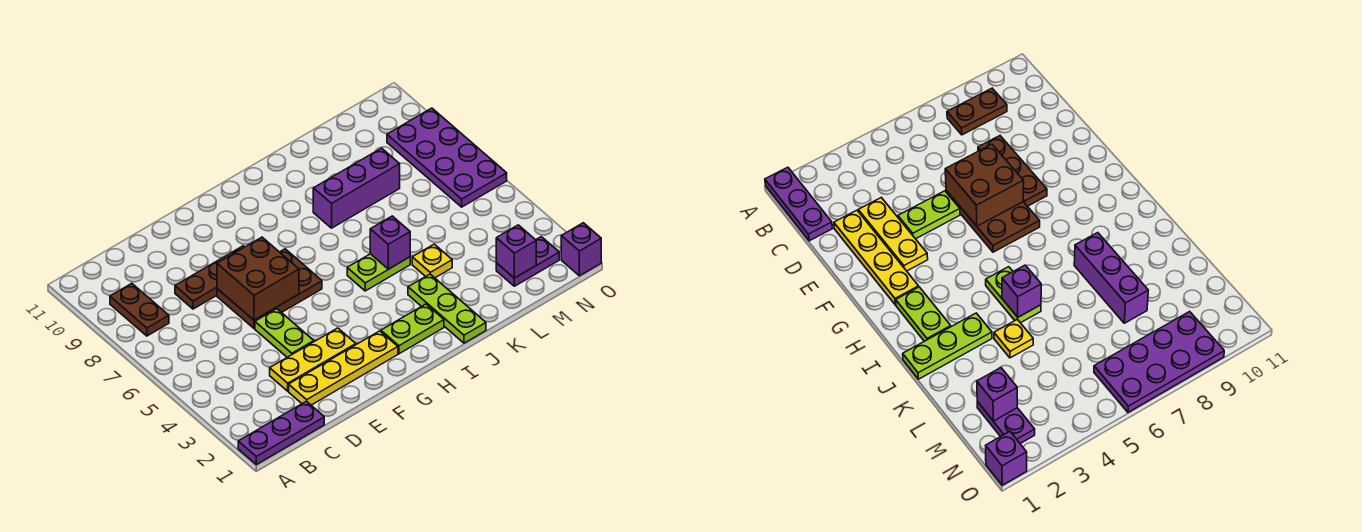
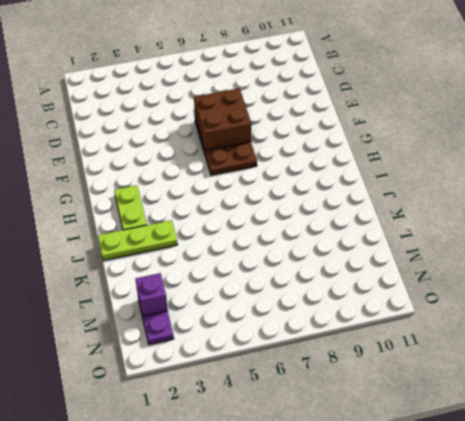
none -> purple 1x3 plate [238,401,324,465]
none -> brown 1x2 plate [110,283,169,336]
none -> yellow 1x4 plate [289,331,398,405]

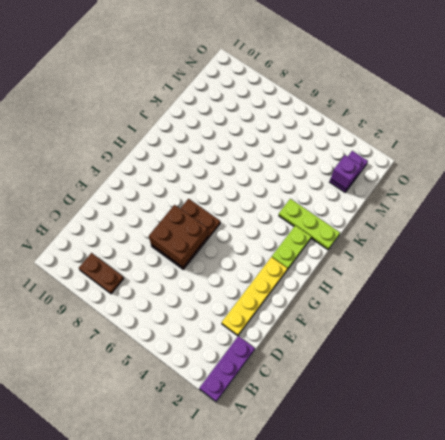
none -> yellow 1x3 plate [270,328,356,391]
none -> brown 1x3 plate [175,246,244,309]
none -> lime 1x2 plate [255,309,314,357]

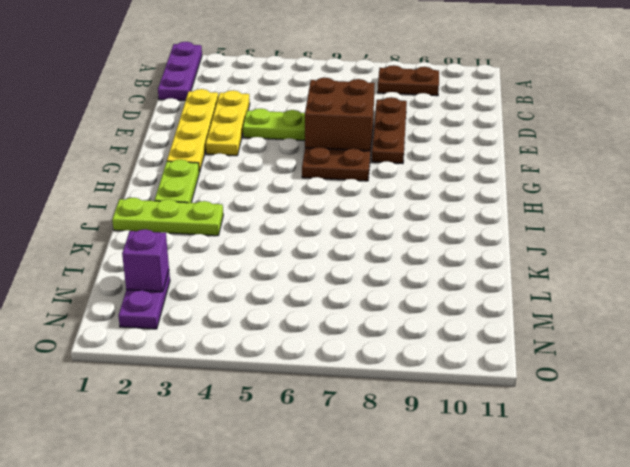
none -> lime 1x2 plate [347,254,410,291]
none -> purple 1x3 brick [313,148,400,228]
none -> yellow 1x1 plate [412,244,452,278]

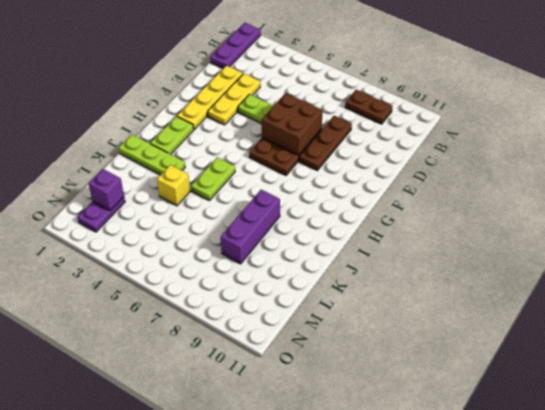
yellow 1x1 brick [157,165,190,206] -> yellow 1x1 plate [412,244,452,278]
none -> purple 2x4 plate [387,108,507,207]
none -> purple 1x1 brick [561,223,601,276]
none -> purple 1x1 brick [370,216,410,269]

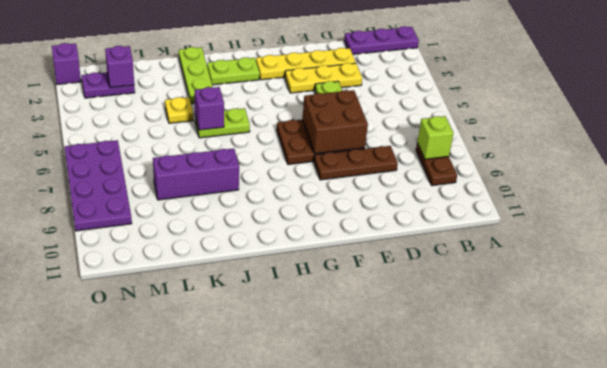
lime 1x1 brick [417,116,454,159] -> none

